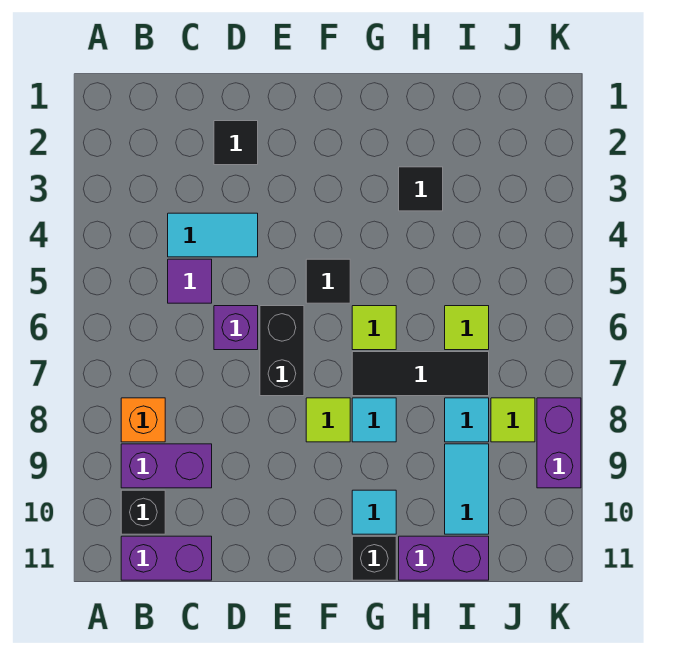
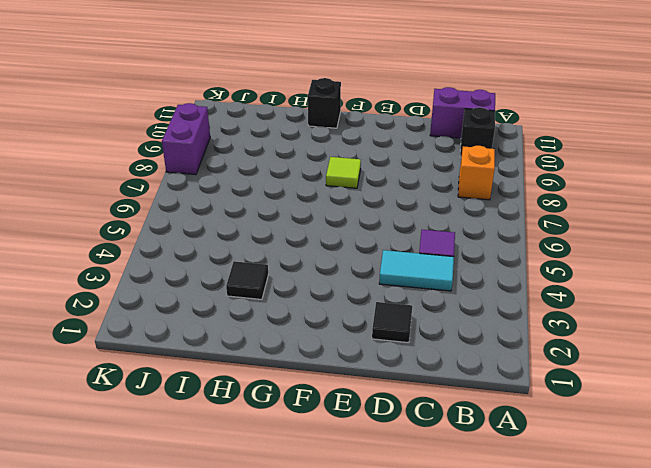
none -> purple 1x2 brick [121,444,212,488]
none -> purple 1x1 brick [214,306,258,350]
none -> black 1x2 brick [260,306,304,396]

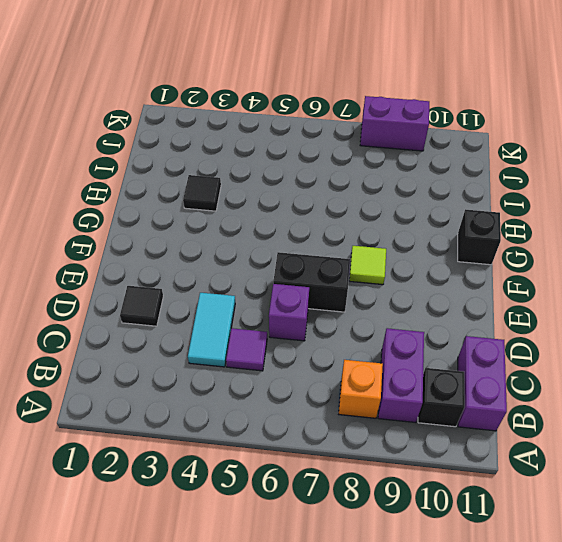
none -> black 1x1 tile [306,259,350,303]
none -> lime 1x1 tile [352,306,396,350]
none -> black 1x3 tile [352,352,489,396]

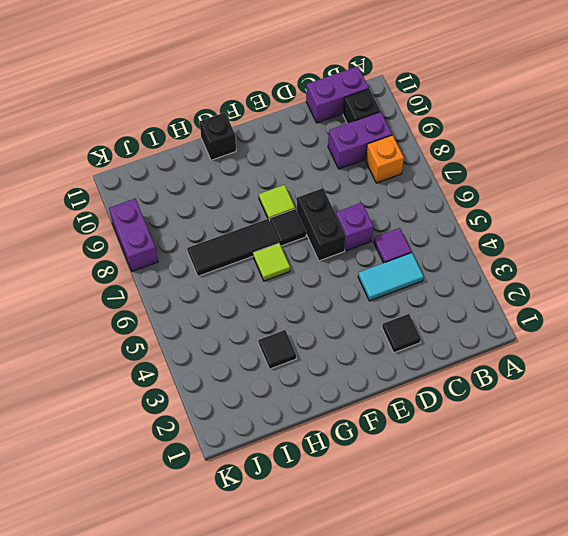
black 1x1 tile [270,209,306,246] -> black 1x1 tile moved to [306,259,350,303]
none -> cyan 1x1 tile [352,398,396,442]
none -> cyan 1x1 tile [352,490,396,534]
none -> purple 1x2 brick [399,536,489,580]

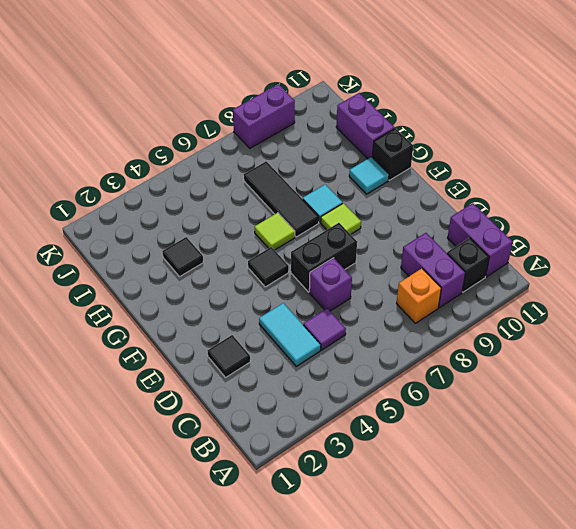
none -> lime 1x1 tile [445,306,489,350]
none -> cyan 1x1 tile [445,398,489,442]
none -> cyan 1x2 tile [445,444,489,534]

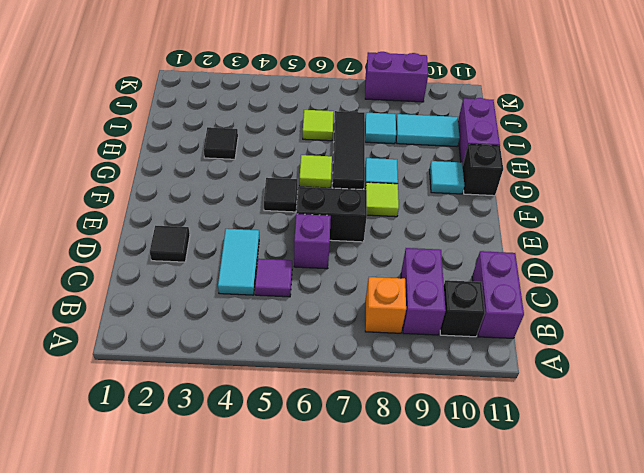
none -> lime 1x1 tile [491,398,535,442]

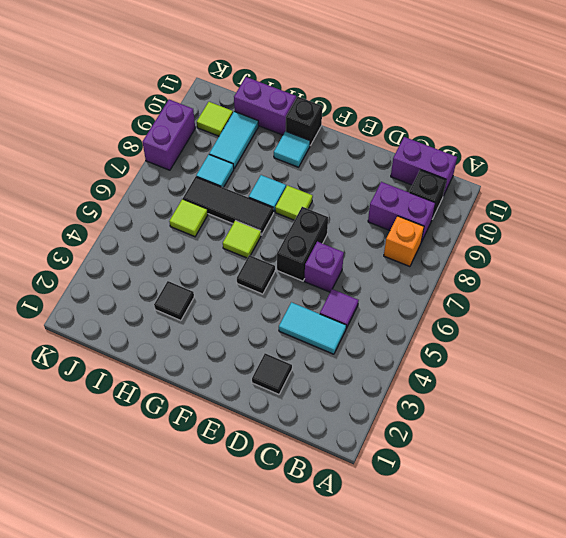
lime 1x1 tile [197,102,233,136] -> lime 1x1 tile moved to [491,398,535,442]

